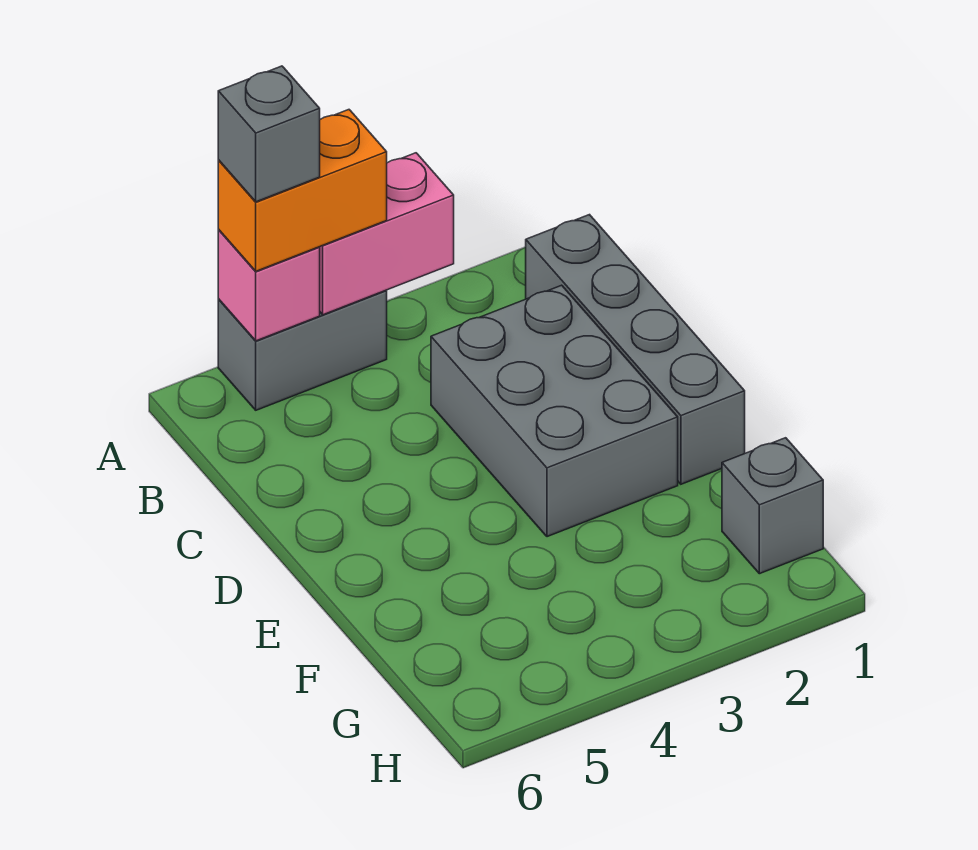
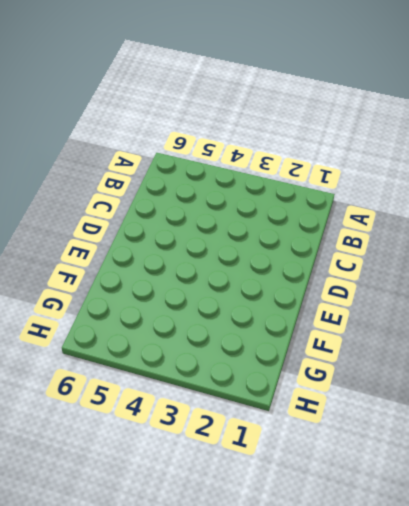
none -> grey 1x2 brick [218,290,387,410]
none -> grey 1x4 brick [526,215,745,484]

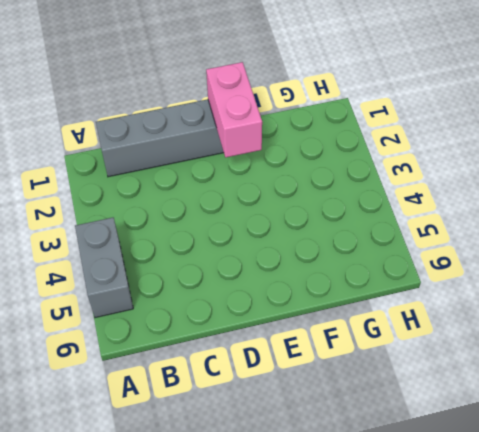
pink 1x2 brick [206,62,262,157] -> pink 1x2 brick moved to [319,153,454,315]
none -> grey 2x3 brick [431,285,678,537]
none -> grey 1x1 brick [722,438,823,574]

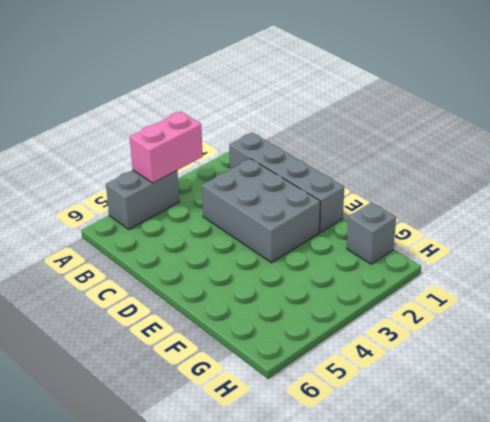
none -> pink 1x1 brick [218,230,320,341]
none -> orange 1x2 brick [218,110,387,271]

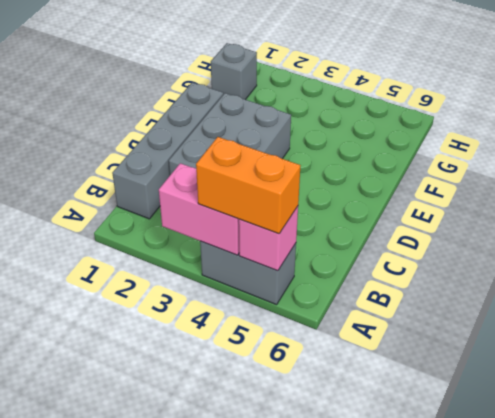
none -> grey 1x1 brick [218,66,320,202]

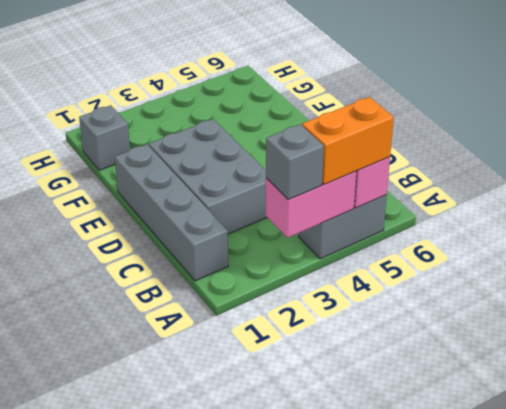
grey 1x1 brick [266,124,324,199] -> grey 1x1 brick moved to [218,66,320,202]

